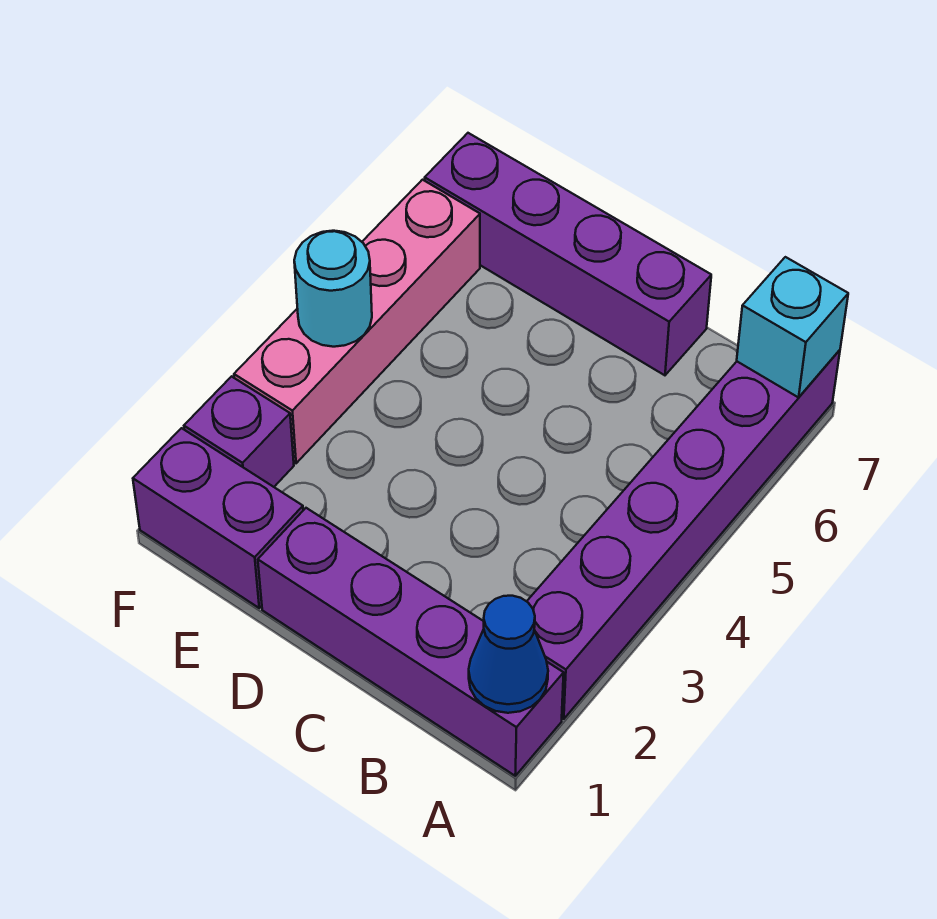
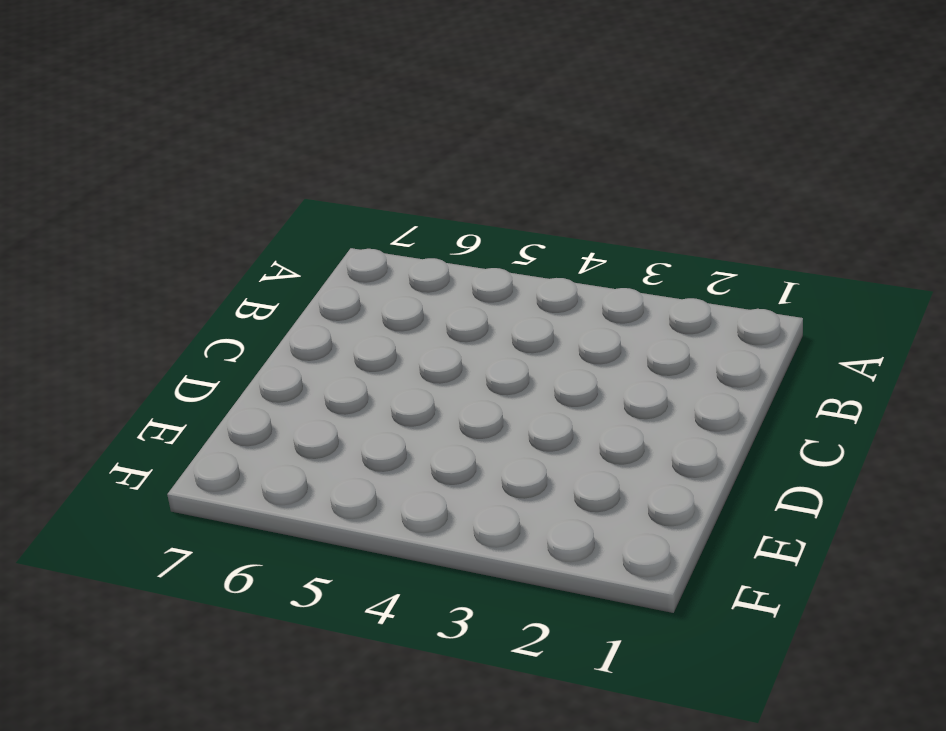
none -> purple 1x4 brick [258,508,564,776]
none -> purple 1x6 brick [527,350,840,719]

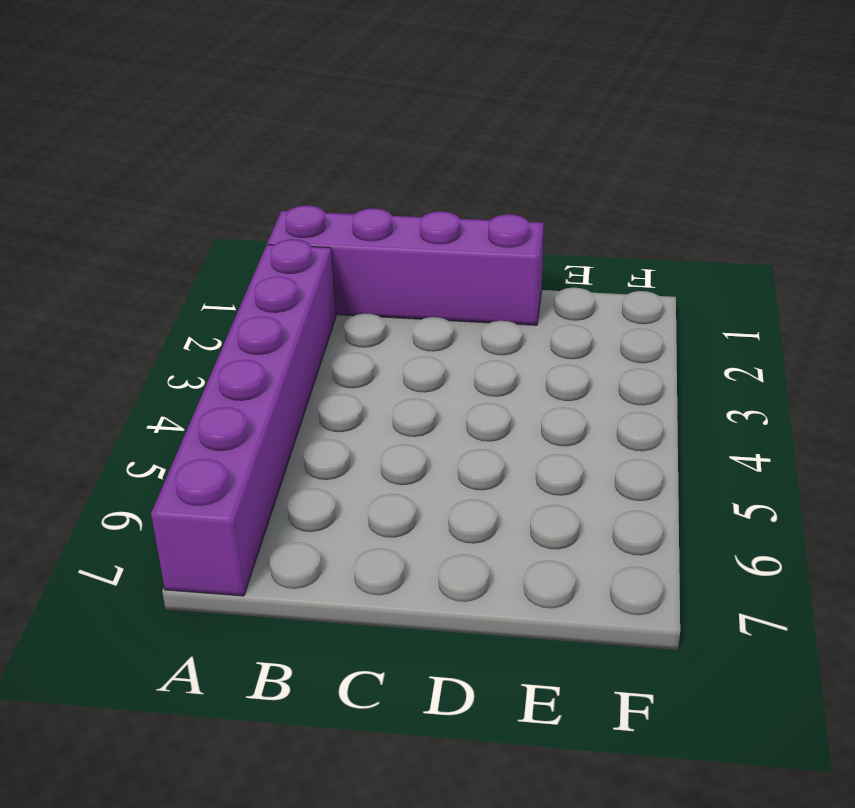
none -> purple 1x4 brick [425,133,711,375]
none -> purple 1x2 brick [133,428,303,608]

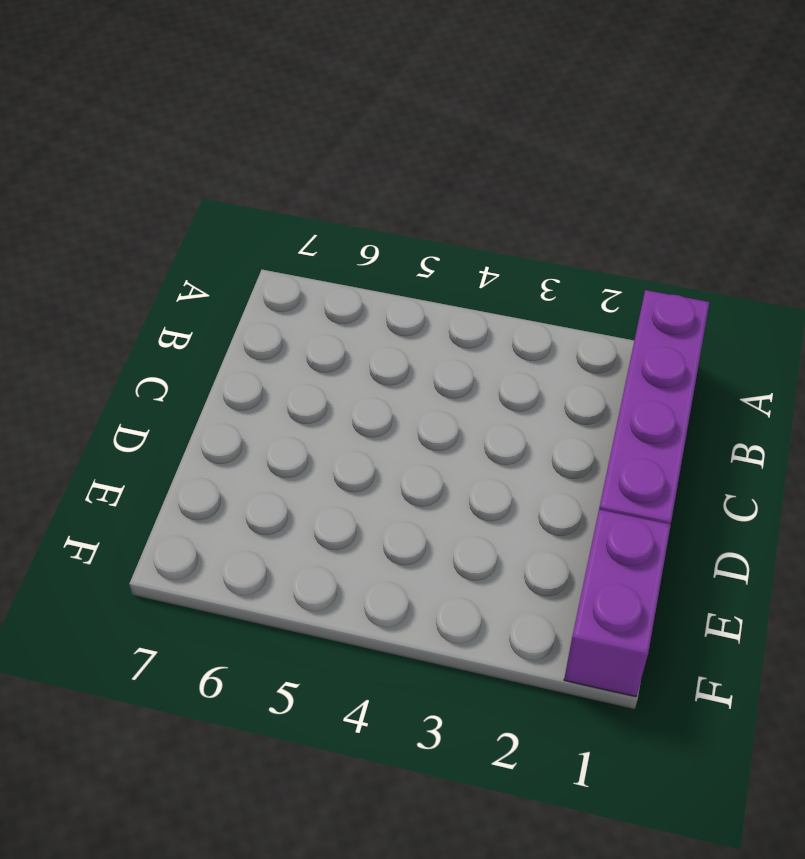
none -> purple 1x6 brick [527,350,840,719]
none -> purple 1x4 brick [425,133,711,375]

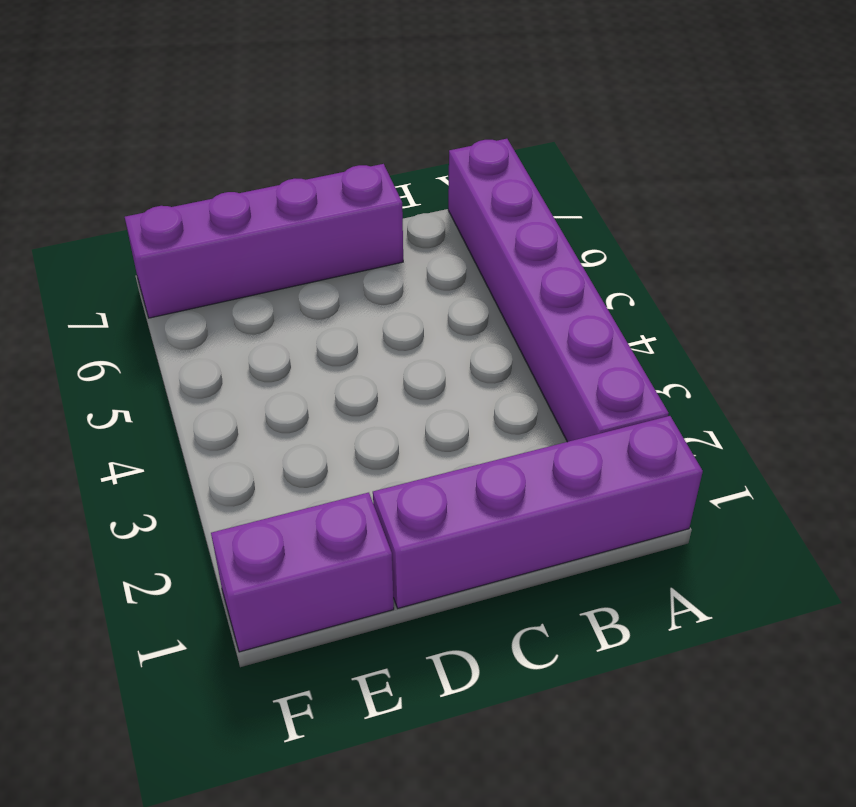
none -> purple 1x1 brick [184,376,294,487]
none -> pink 1x4 brick [234,180,480,463]

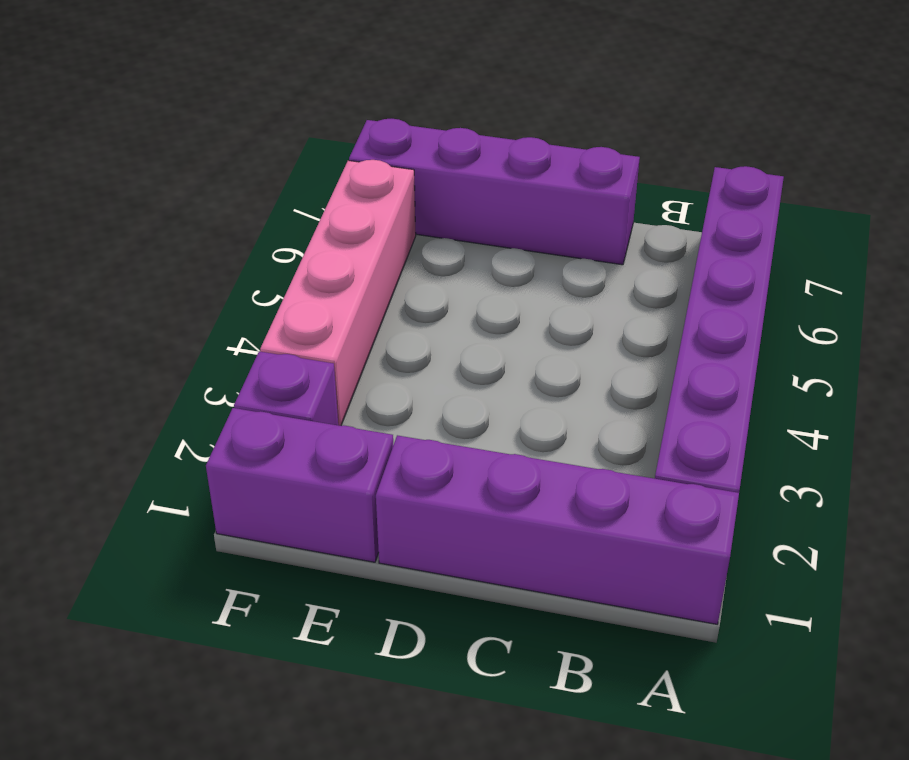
none -> blue 1x1 cone [469,596,548,713]
none -> cyan 1x1 brick [737,257,848,397]

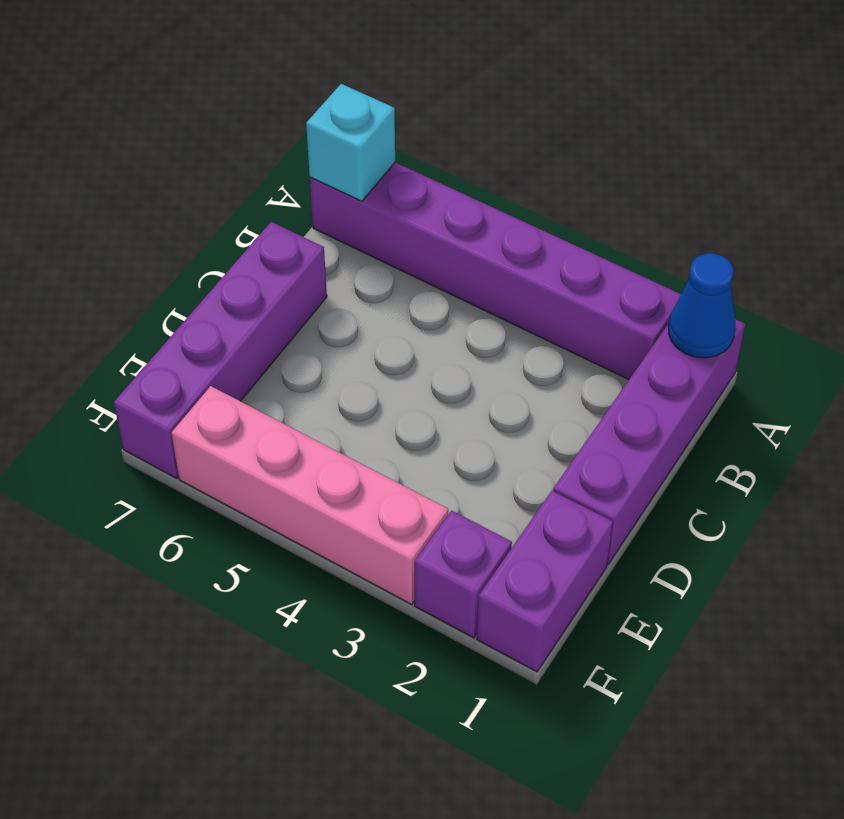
none -> cyan 1x1 round brick [294,231,372,347]

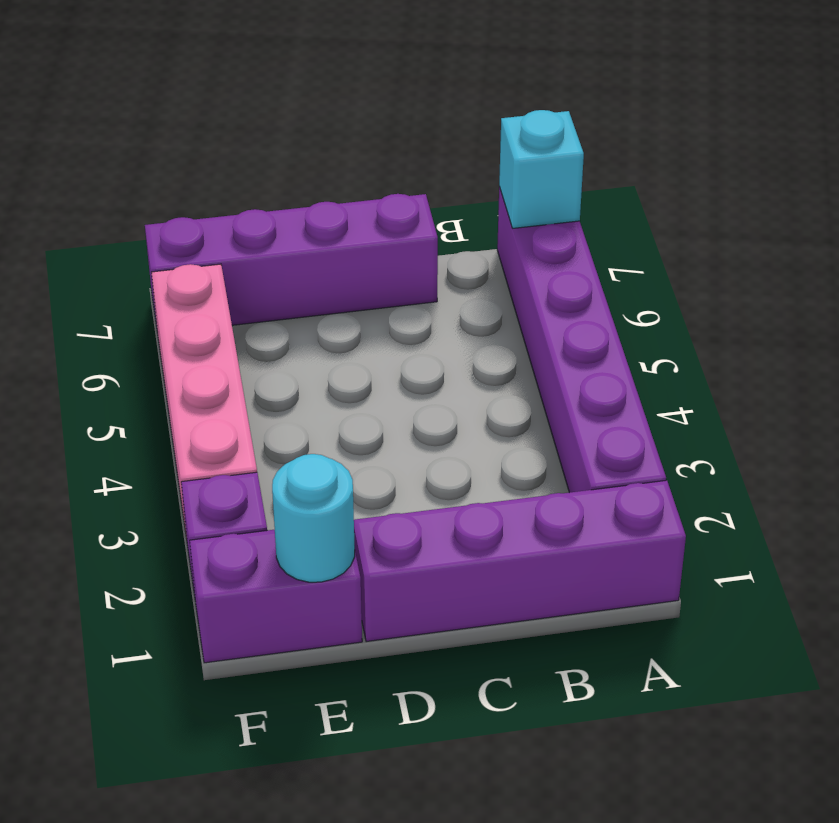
cyan 1x1 round brick [272,454,355,582] -> cyan 1x1 round brick moved to [294,231,372,347]
none -> blue 1x1 cone [469,596,548,713]

